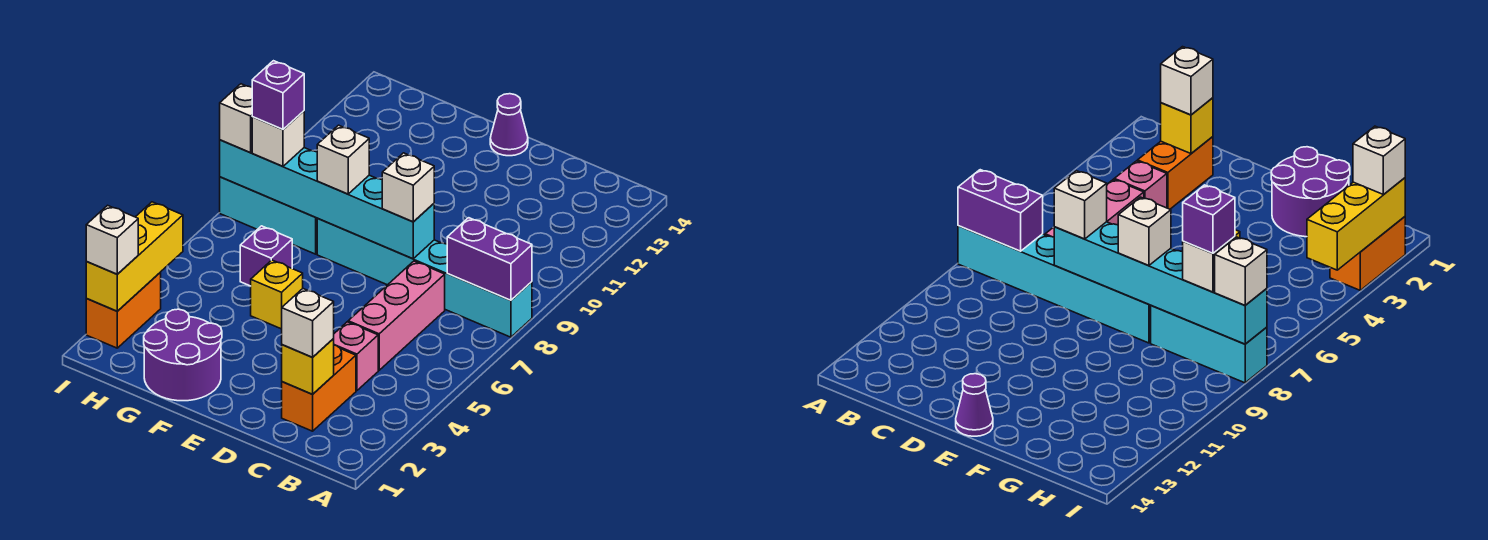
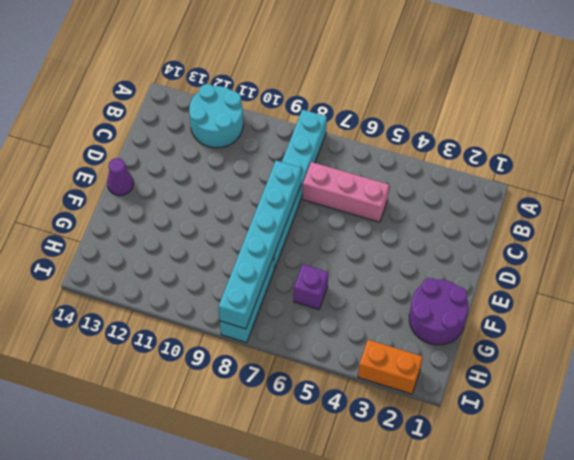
cyan 2x2 round brick [189,84,243,148] -> none
none -> orange 1x2 brick [282,345,356,431]
none -> pink 1x1 brick [333,322,378,391]
none -> yellow 1x1 brick [251,260,303,329]

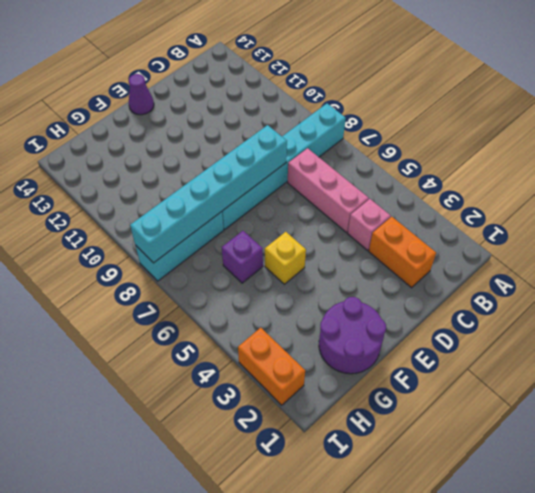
none -> purple 1x2 brick [447,218,532,300]
none -> yellow 1x1 brick [282,339,334,394]
none -> yellow 1x3 brick [86,202,183,311]

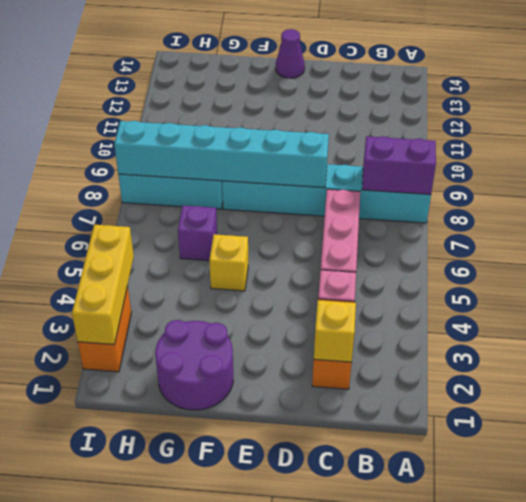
none -> white 1x1 brick [282,289,334,357]
none -> white 1x1 brick [382,153,434,222]
none -> white 1x1 brick [317,125,369,194]

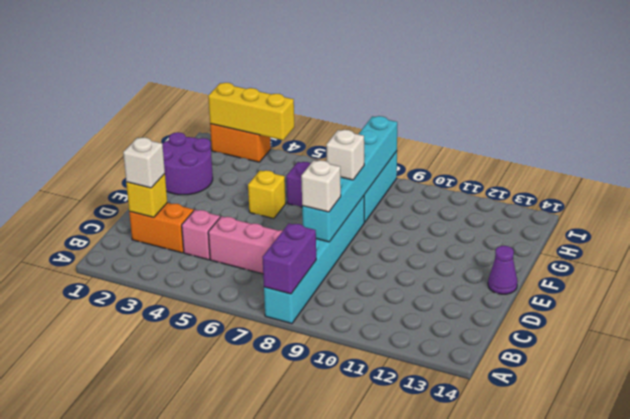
none -> white 1x1 brick [252,111,304,166]
none -> white 1x1 brick [86,205,138,274]
none -> white 1x1 brick [220,84,252,153]

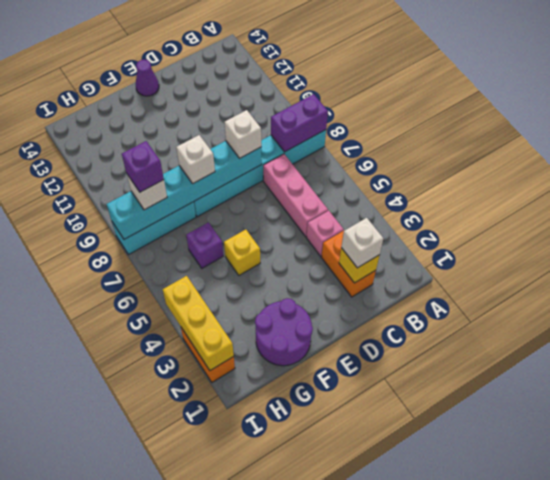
none -> white 1x1 brick [86,205,138,274]
none -> white 1x1 brick [220,84,252,153]

